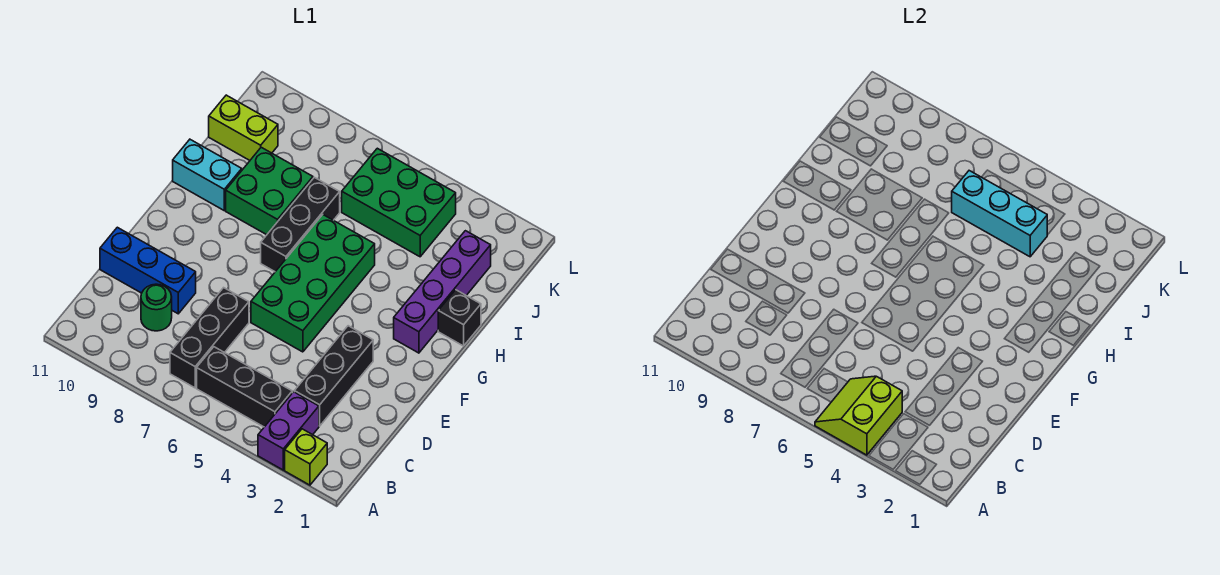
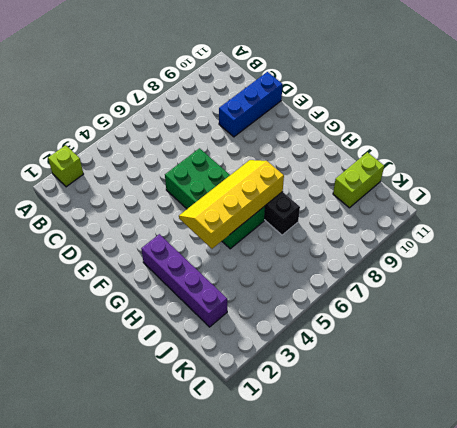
yellow 2x4 slope [179,160,284,249] -> none
none -> purple 1x2 brick [258,392,319,470]
none -> black 1x3 brick [197,347,292,427]
none -> black 1x3 brick [170,288,249,388]

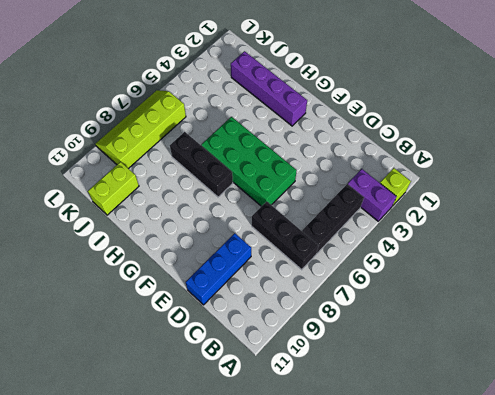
lime 2x4 slope [95,90,186,169] -> green 2x3 brick [342,148,456,257]
none -> black 1x3 brick [294,326,373,426]
none -> green 1x1 round brick [141,284,172,331]
none -> black 1x1 brick [438,290,481,346]

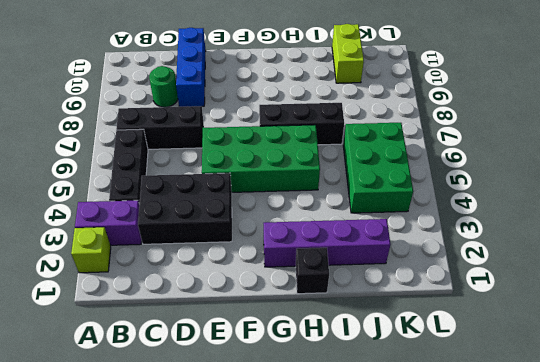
black 2x3 brick [138,173,232,244] -> black 1x3 brick [294,326,373,426]
none -> green 2x2 brick [226,147,313,235]
none -> cyan 1x2 brick [173,139,242,210]
none -> lime 2x2 slope [815,376,902,455]

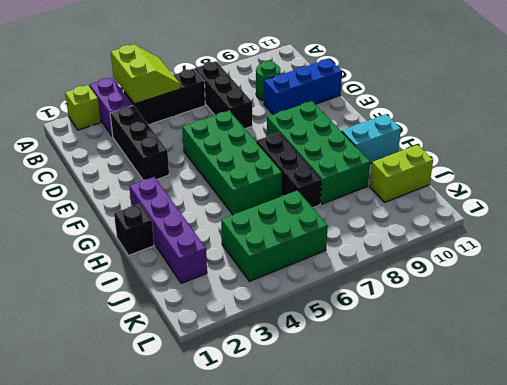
green 2x4 brick [267,101,370,204] -> green 2x2 brick [226,147,313,235]
none -> cyan 1x3 brick [952,171,1047,257]

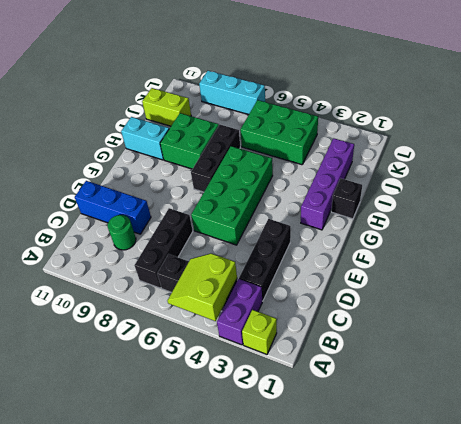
cyan 1x3 brick [199,71,265,114] -> cyan 1x3 brick moved to [952,171,1047,257]

